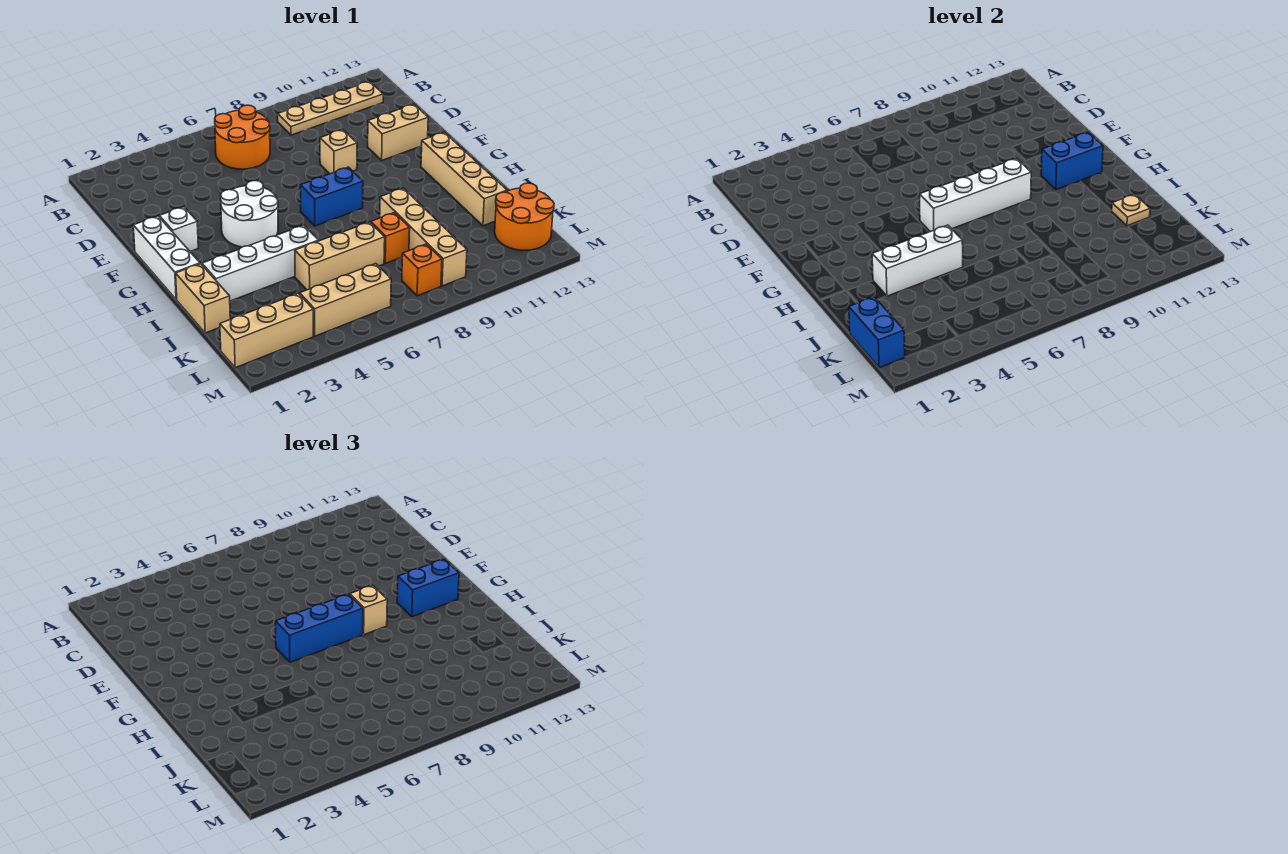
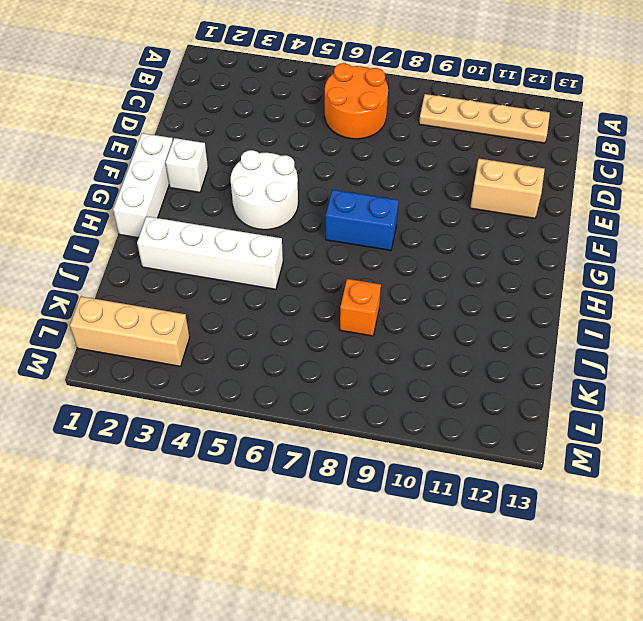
none -> tan 1x1 brick [320,130,357,174]
none -> tan 1x4 brick [421,132,507,226]
none -> tan 1x2 brick [176,264,230,333]

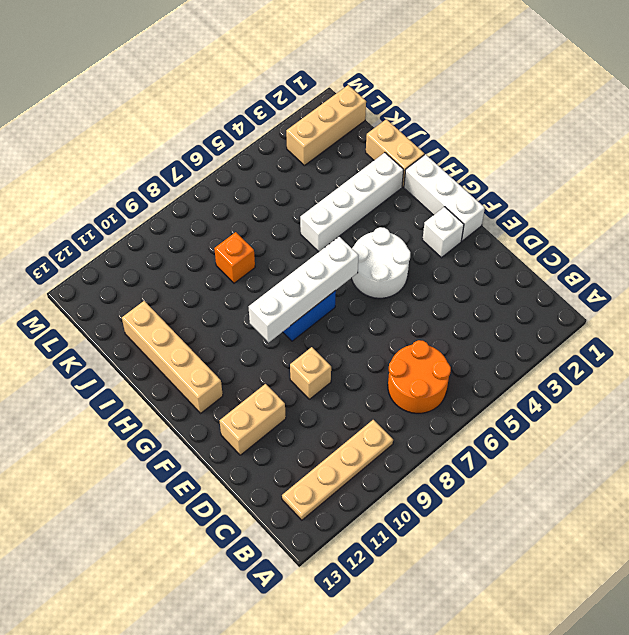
none -> tan 1x4 brick [380,188,467,286]
none -> tan 1x3 brick [295,222,385,290]
none -> orange 2x2 round brick [495,183,554,250]

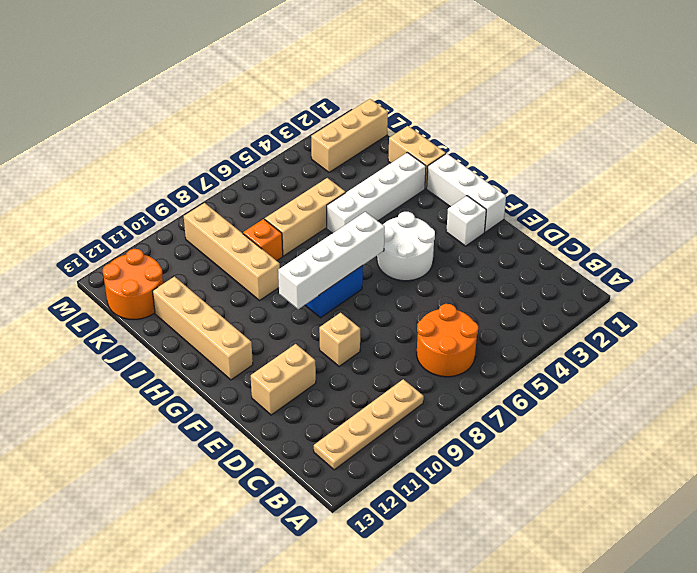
none -> tan 1x3 brick [300,264,391,336]
none -> orange 1x1 brick [402,244,442,296]
none -> blue 1x2 brick [1041,132,1103,190]

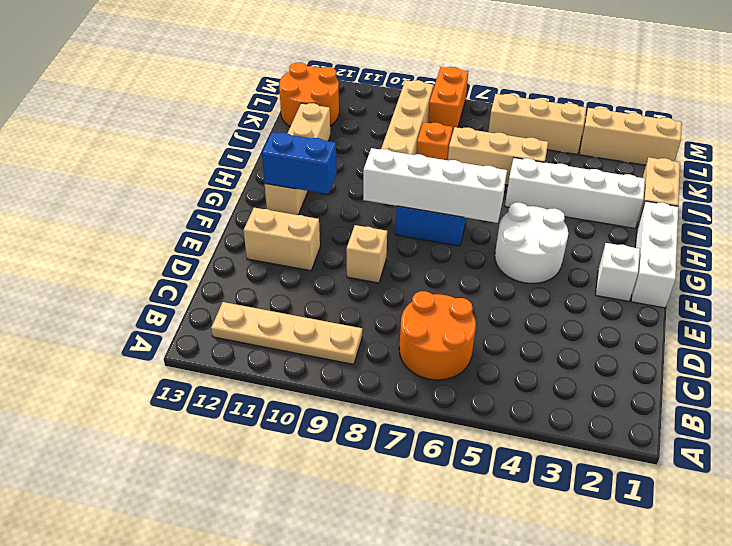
orange 1x2 brick [428,67,468,134] -> orange 1x1 brick [402,244,442,296]
none -> white 1x3 brick [872,225,963,296]
none -> tan 1x1 plate [1112,194,1150,226]
none -> blue 1x2 brick [849,297,905,368]

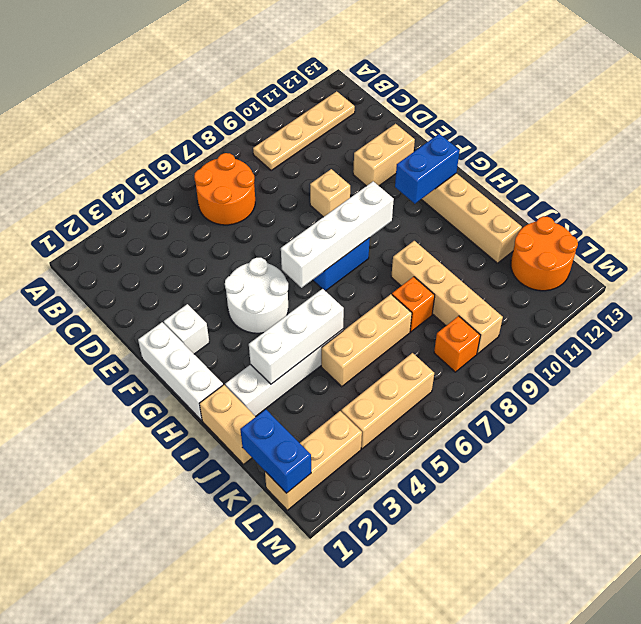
none -> tan 1x1 plate [1112,194,1150,226]
none -> blue 1x3 brick [276,594,363,662]
none -> tan 1x1 brick [350,585,387,635]

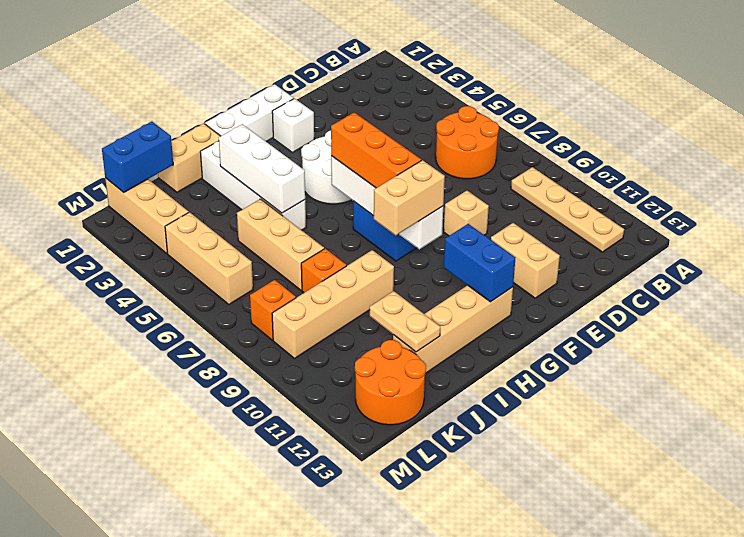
orange 1x3 brick [331,112,421,188] -> blue 1x3 brick [276,594,363,662]
tan 1x2 brick [374,160,445,235] -> tan 1x1 brick [350,585,387,635]
tan 1x2 plate [370,291,440,352] -> tan 1x1 plate [1112,194,1150,226]
none -> blue 1x2 brick [397,559,459,617]

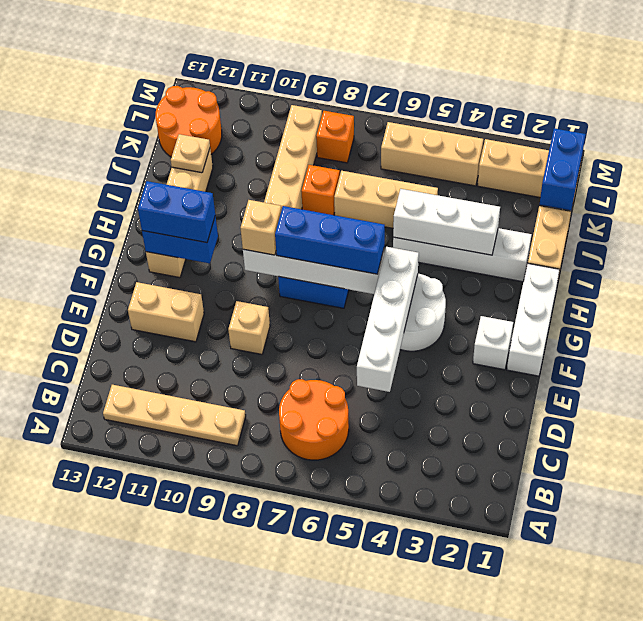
white 1x4 brick [357,247,419,392] -> none

